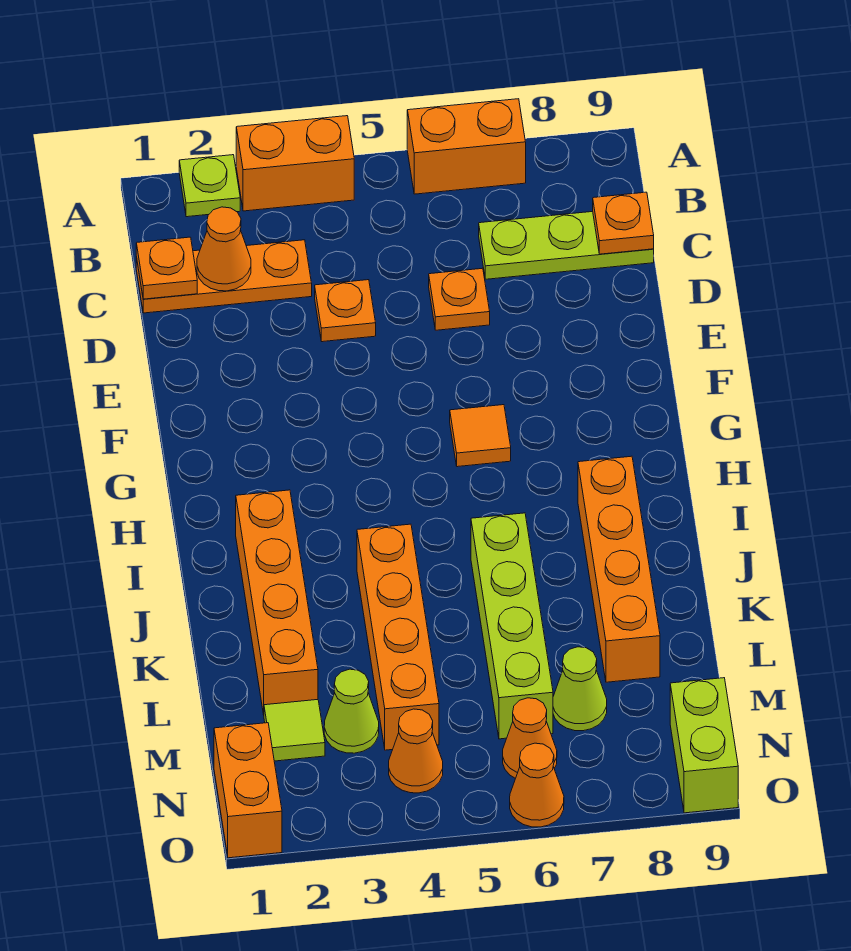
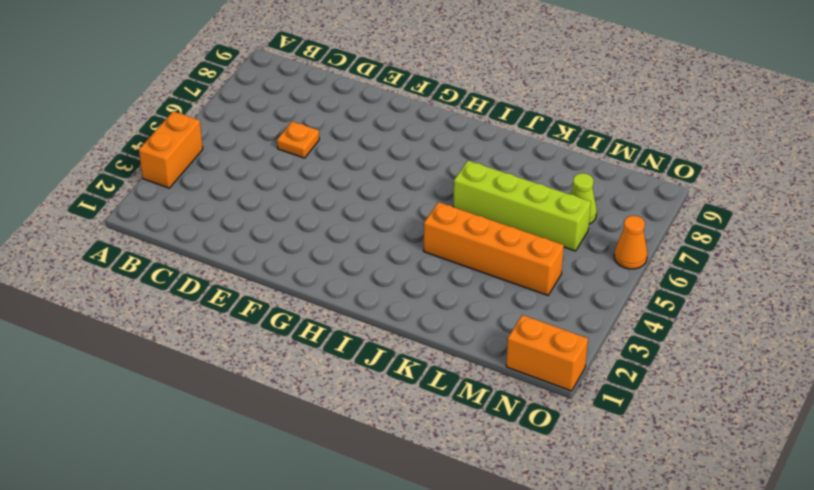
none -> lime 1x1 plate [179,155,240,217]
none -> orange 1x2 brick [407,99,526,194]
none -> orange 1x3 plate [136,240,312,313]

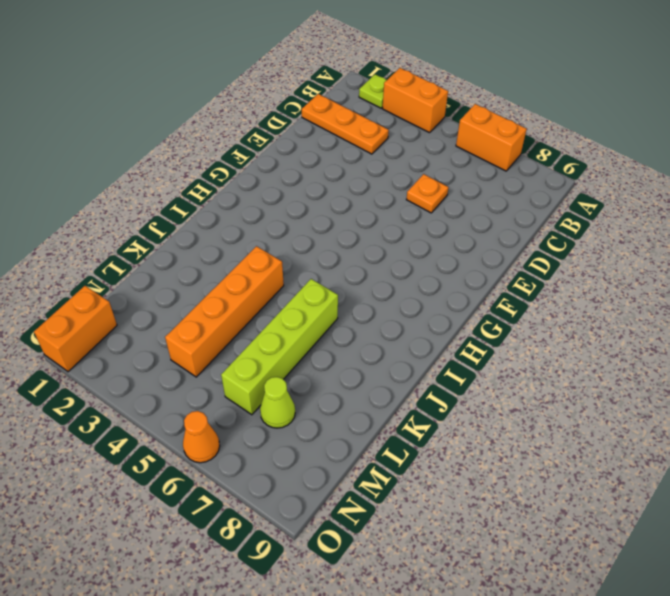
none -> lime 1x3 plate [479,212,654,279]
none -> orange 1x1 plate [315,280,376,342]
none -> orange 1x1 tile [450,405,511,467]

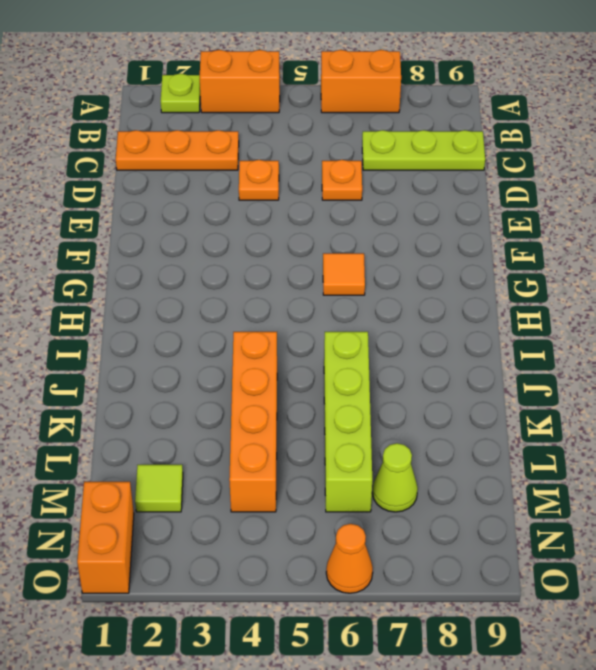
none -> orange 1x4 brick [236,490,318,715]
none -> orange 1x4 brick [578,456,660,682]
none -> lime 1x1 cone [324,669,379,753]

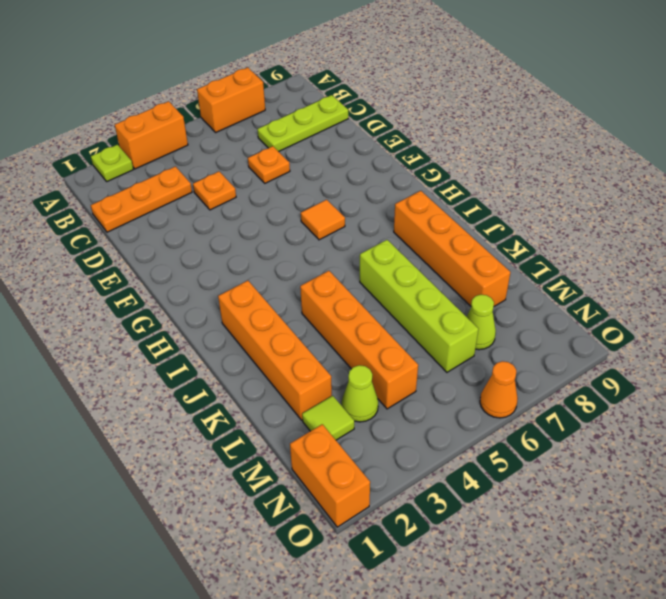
none -> orange 1x1 cone [389,709,443,793]
none -> orange 1x1 cone [503,698,557,778]
none -> lime 1x2 brick [670,678,738,813]

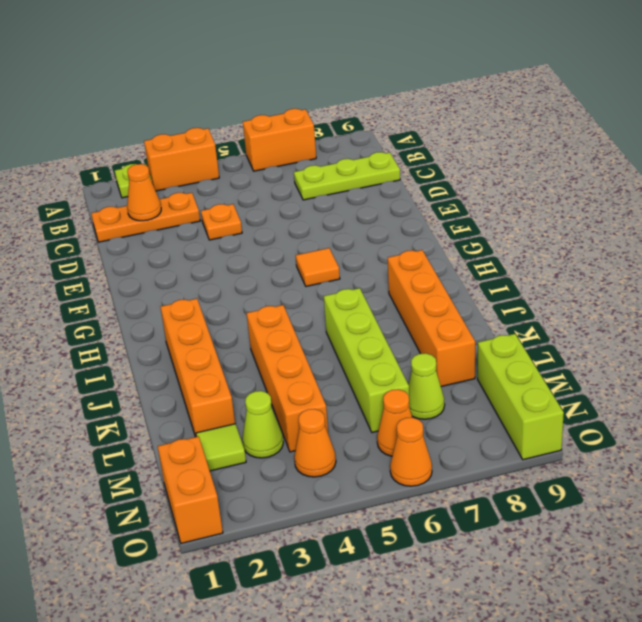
lime 1x3 brick [478,334,564,460] -> lime 1x2 brick [670,678,738,813]
none -> orange 1x1 plate [429,268,490,330]
none -> orange 1x1 plate [136,237,197,299]
none -> orange 1x1 plate [593,192,654,254]

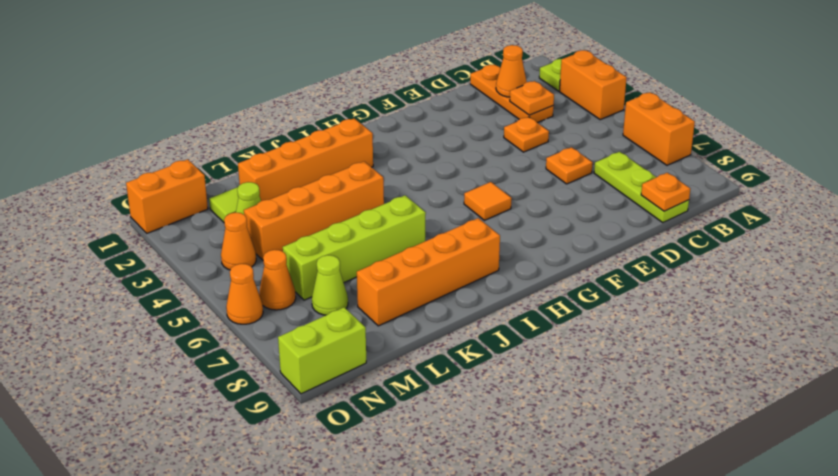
orange 1x1 plate [510,81,554,115] -> orange 1x1 plate moved to [136,237,197,299]

